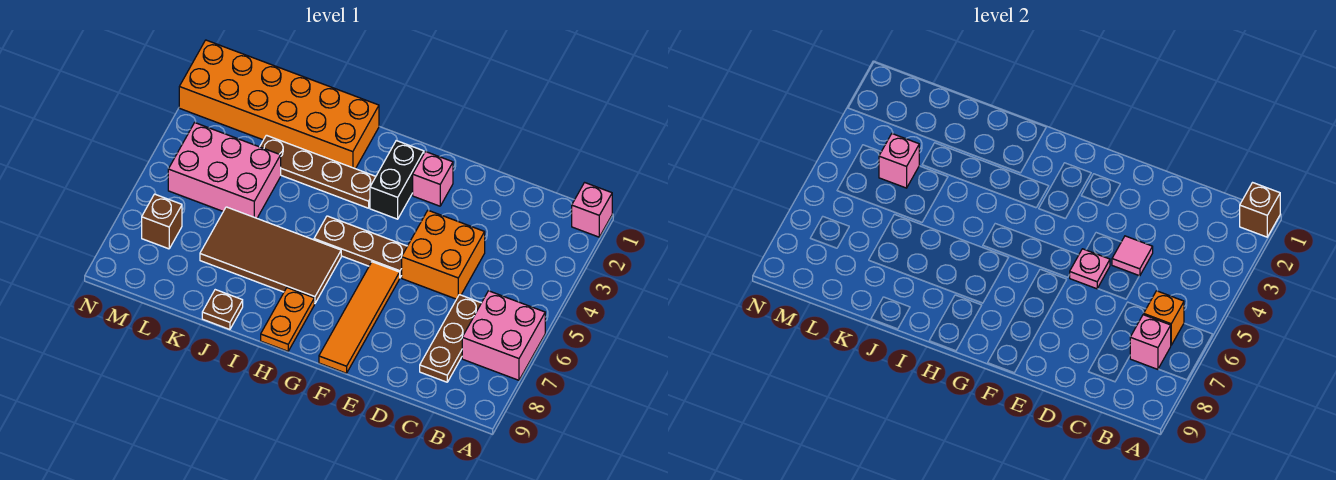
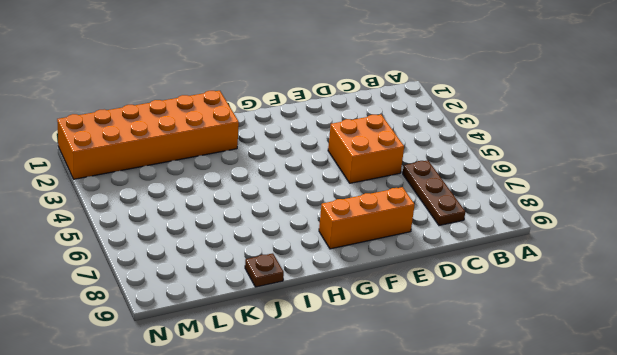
orange 1x3 brick [319,187,415,249] -> orange 1x4 tile [319,262,400,373]
none -> pink 1x1 brick [572,183,612,237]
none -> pink 2x2 brick [462,291,545,380]
none -> pink 1x1 brick [413,152,453,206]

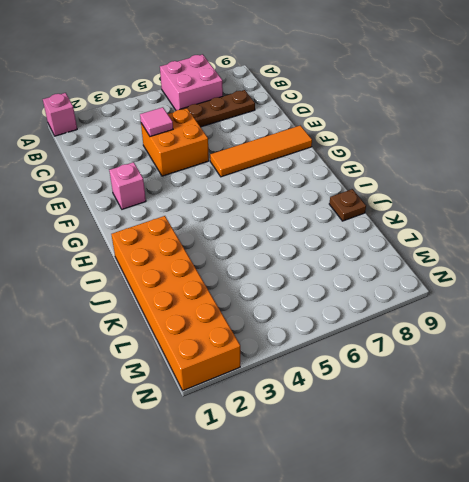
none -> brown 1x3 plate [314,216,407,277]
none -> black 1x2 brick [370,141,424,219]
none -> brown 1x4 plate [260,135,376,208]

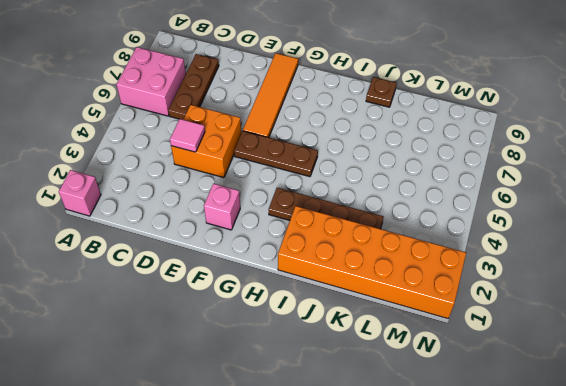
none -> black 1x2 brick [370,141,424,219]
none -> brown 2x4 tile [200,207,341,304]
none -> orange 1x2 plate [261,288,314,351]

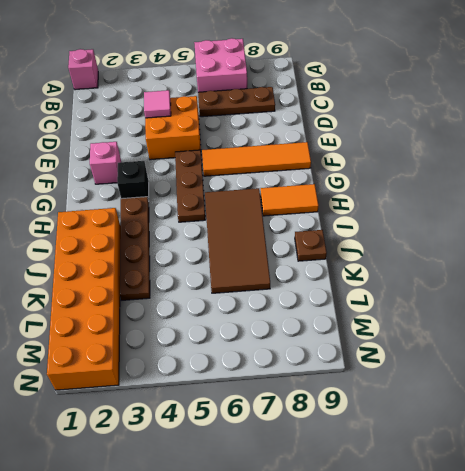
black 1x1 brick [117,161,149,200] -> black 1x2 brick [370,141,424,219]
orange 1x2 tile [261,184,318,216] -> orange 1x2 plate [261,288,314,351]
none -> pink 2x3 brick [168,123,281,218]
none -> brown 1x1 brick [142,194,182,249]
none -> brown 1x1 brick [1240,183,1280,237]

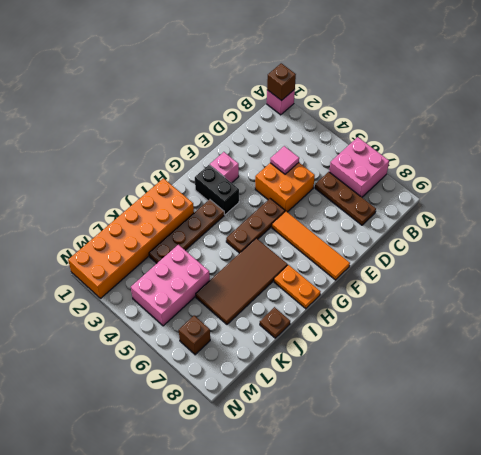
none -> orange 1x1 brick [1144,291,1184,345]
none -> pink 1x1 brick [1130,315,1171,369]
none -> pink 1x1 plate [1070,249,1110,289]

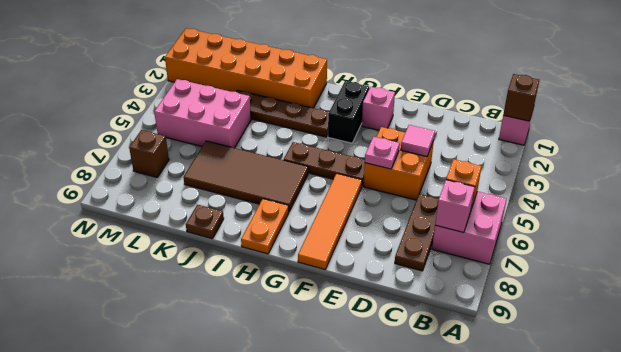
none -> pink 1x1 brick [879,134,919,188]

